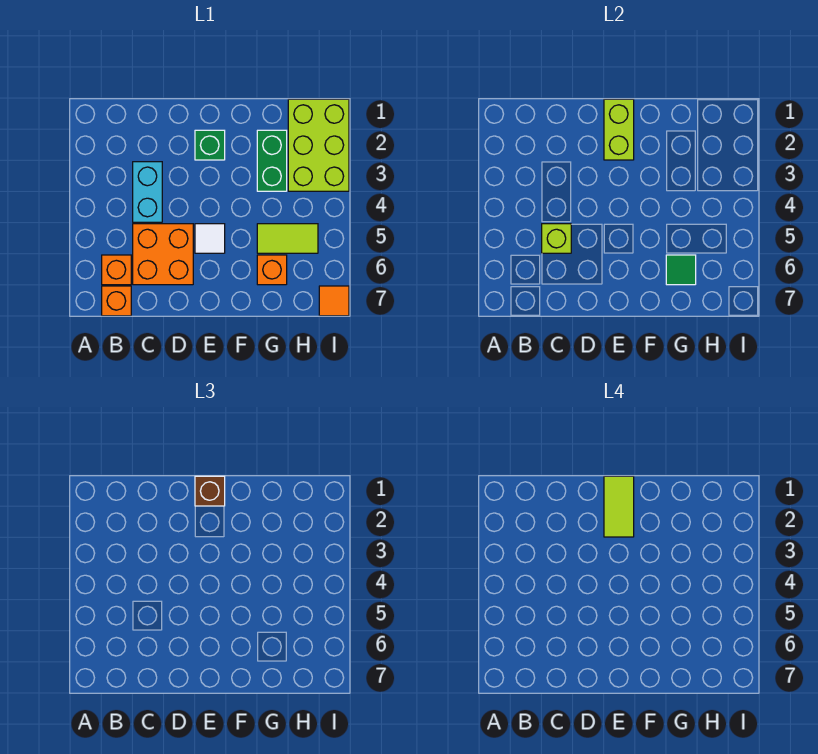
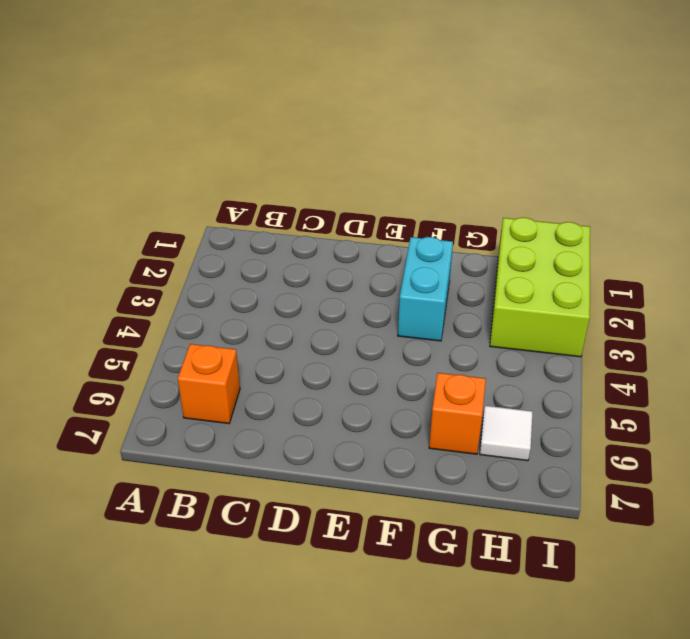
cyan 1x2 brick [398,237,453,341] -> cyan 1x2 brick moved to [133,162,162,222]
white 1x1 tile [480,406,532,461] -> white 1x1 tile moved to [195,224,225,253]
none -> orange 1x1 brick [102,286,131,316]
none -> orange 2x2 brick [133,224,193,285]
none -> green 1x1 brick [195,130,225,160]

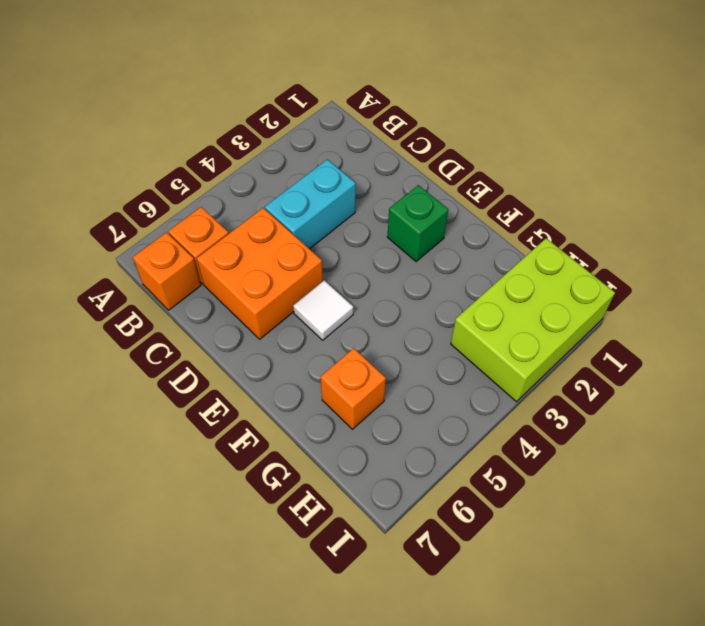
none -> green 1x2 brick [257,130,287,191]
none -> lime 1x2 tile [257,224,318,253]
none -> orange 1x1 tile [319,286,349,316]

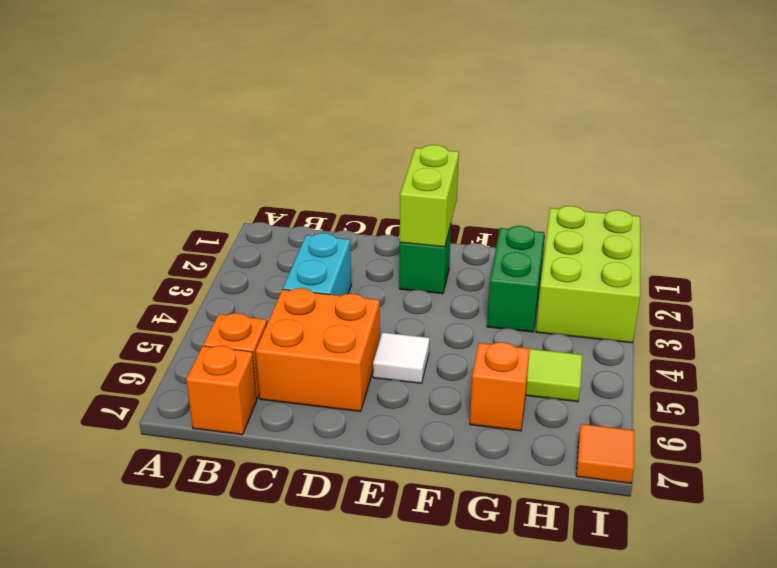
none -> lime 1x1 brick [542,224,571,253]
none -> green 1x1 tile [666,255,696,285]
none -> brown 1x1 brick [195,476,225,506]

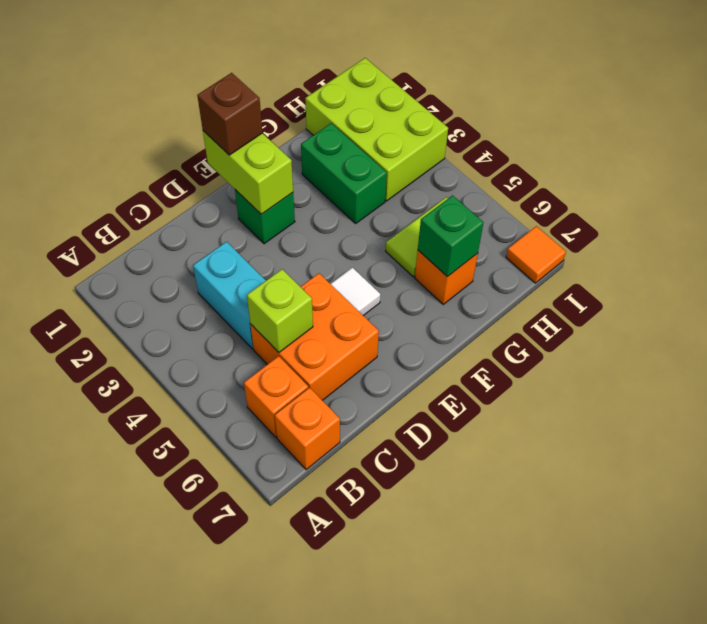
green 1x1 brick [418,195,484,276] -> green 1x1 tile [666,255,696,285]
none -> lime 1x2 tile [604,476,634,537]

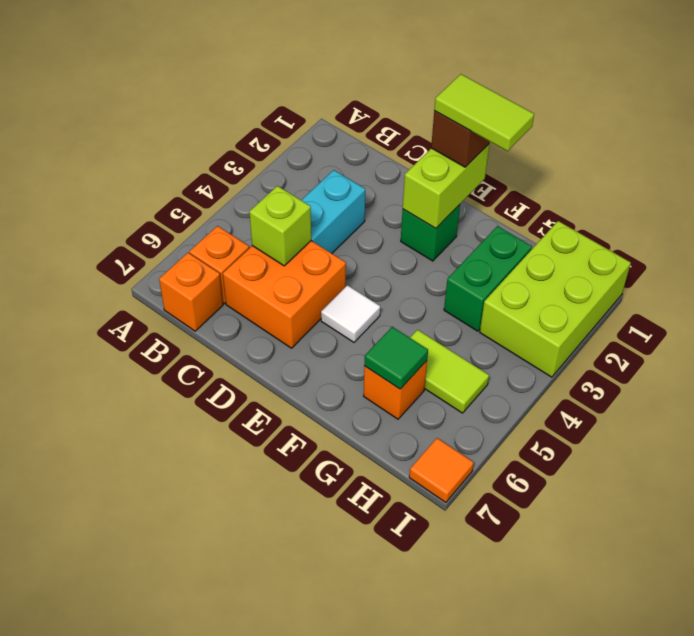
lime 1x2 tile [434,74,534,151] -> lime 1x2 tile turned to [604,476,634,537]

